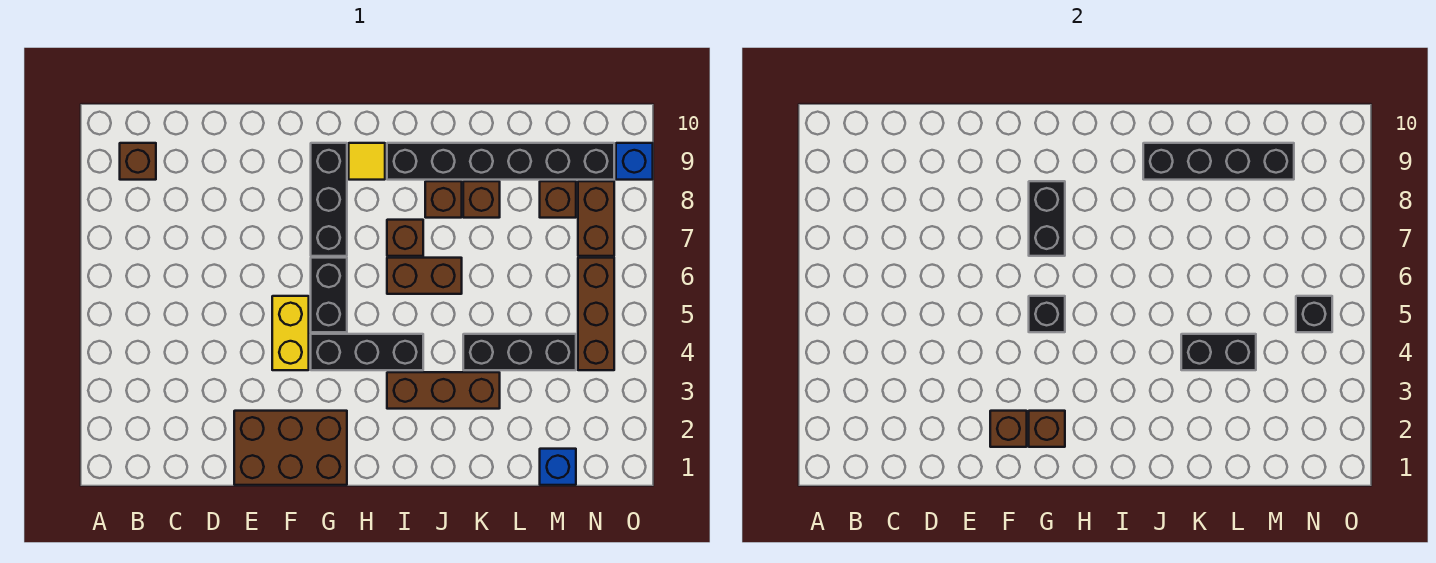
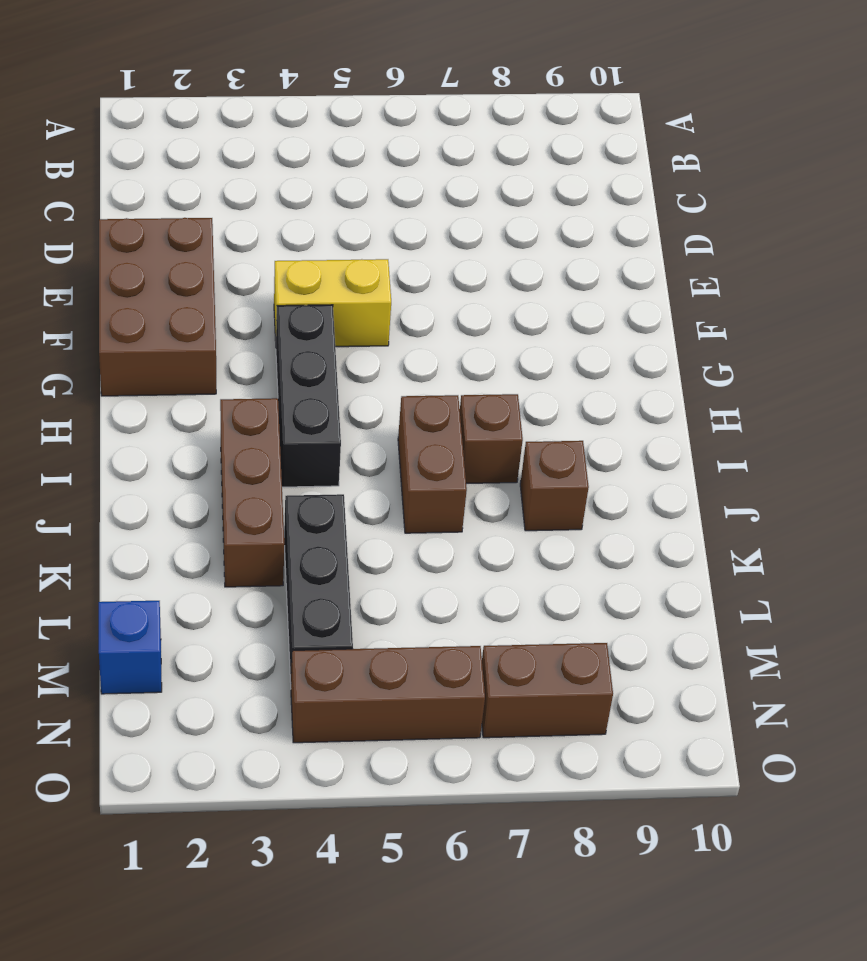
none -> brown 1x1 brick [120,143,156,180]
none -> black 1x2 brick [311,258,347,332]
none -> black 1x3 brick [311,143,347,256]

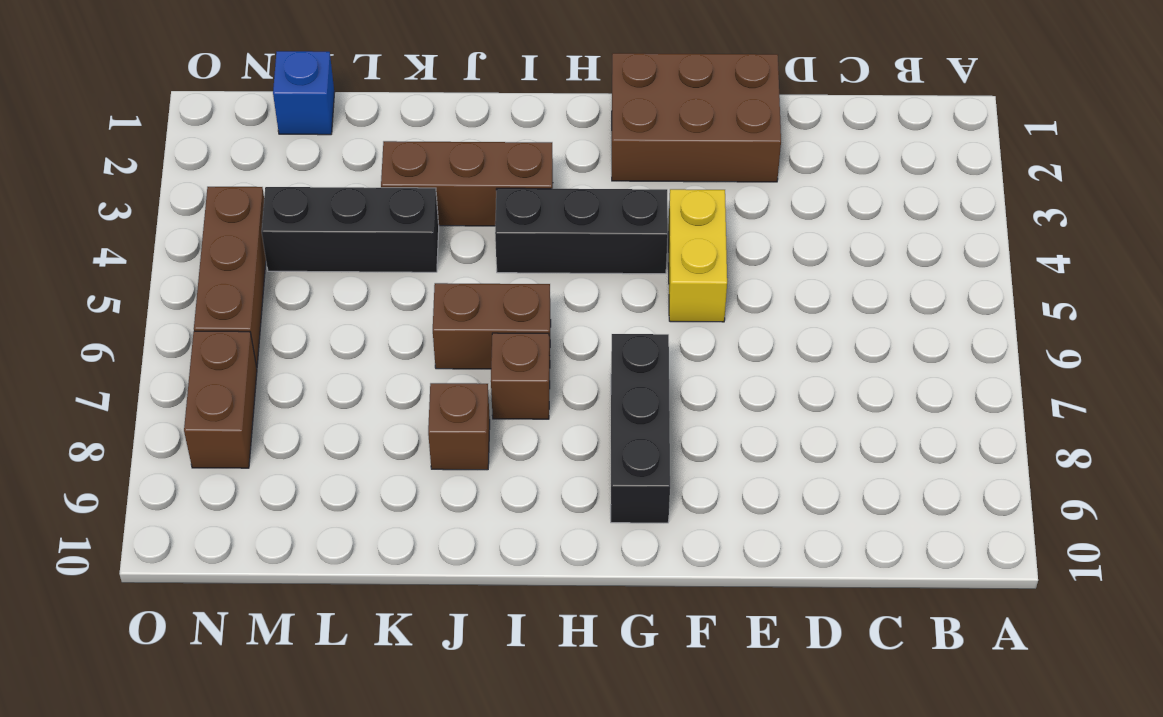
none -> brown 1x1 brick [120,143,156,180]
none -> black 1x2 brick [311,258,347,332]
none -> yellow 1x1 tile [349,143,385,180]

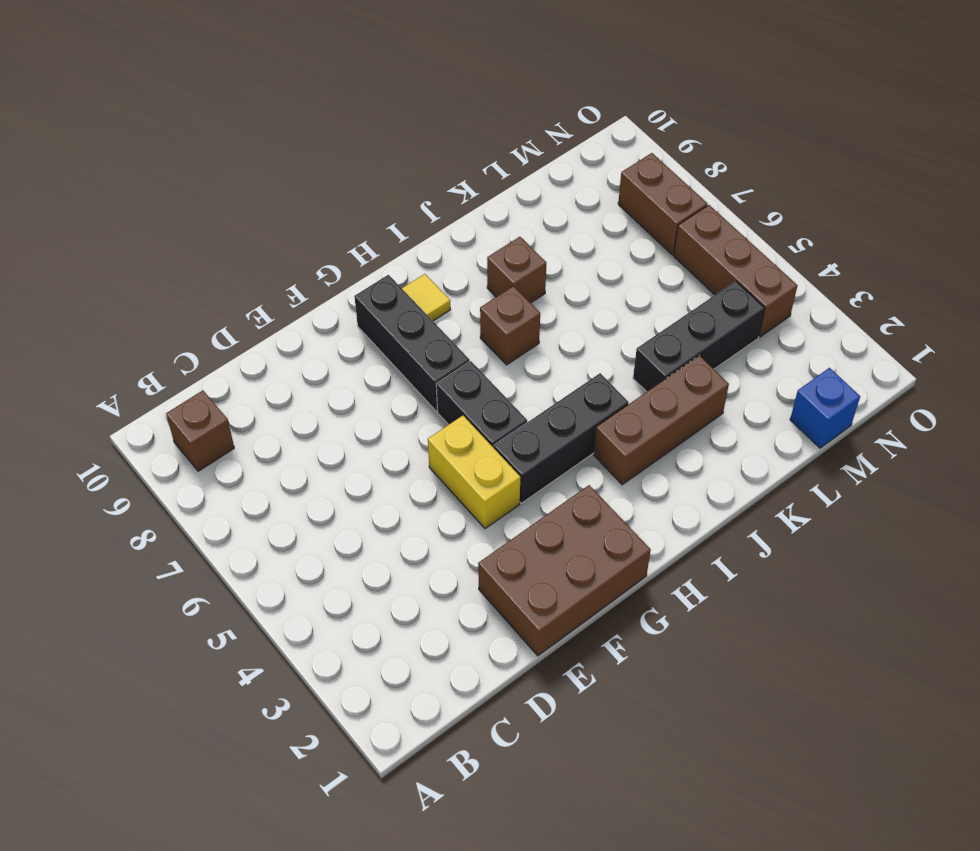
none -> brown 1x2 brick [387,258,462,294]
none -> black 1x6 brick [387,143,614,180]
none -> brown 1x1 brick [463,181,500,218]

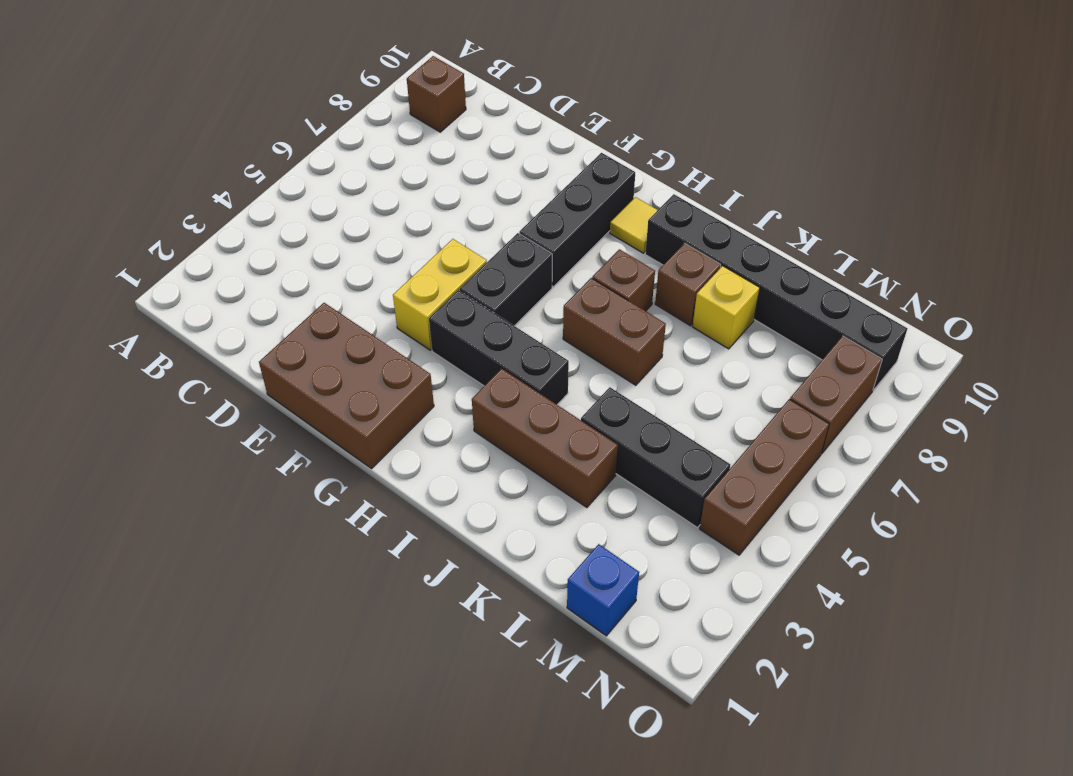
yellow 1x1 brick [693,266,760,349] -> brown 1x1 brick [463,181,500,218]
none -> brown 1x1 brick [540,181,576,218]
none -> blue 1x1 brick [616,143,653,180]
none -> brown 1x1 brick [990,411,1027,447]

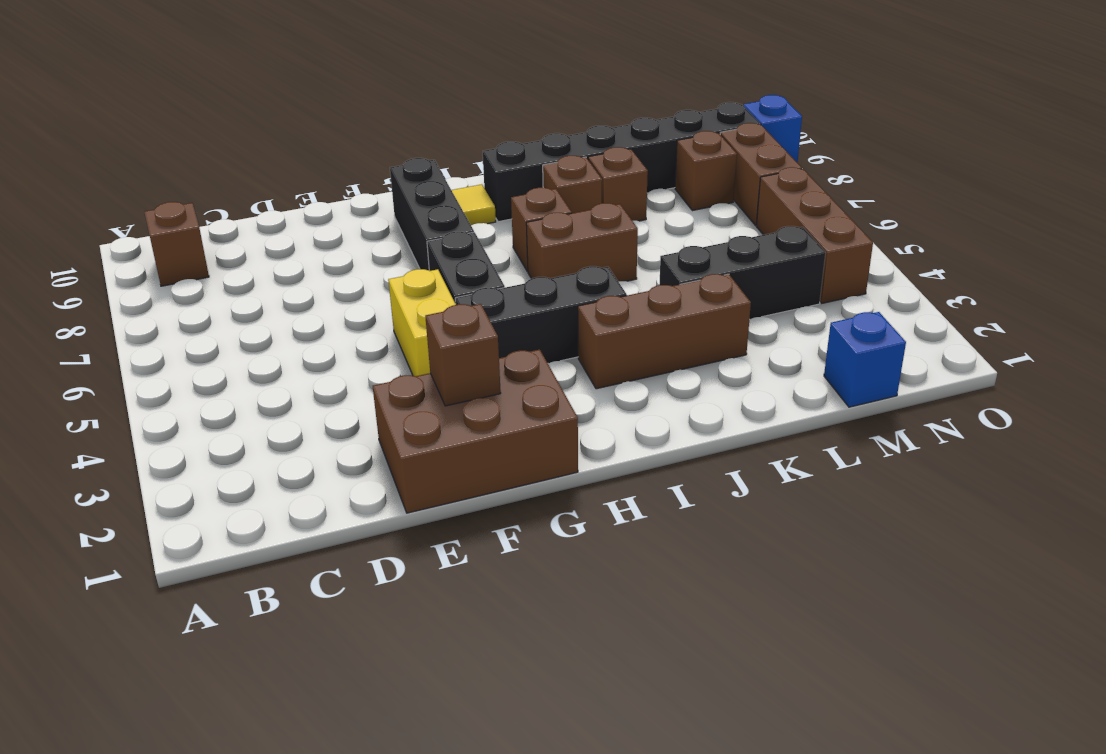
none -> brown 1x1 brick [1029,411,1065,447]
none -> black 1x1 brick [1029,296,1065,332]
none -> black 1x2 brick [1029,181,1065,256]

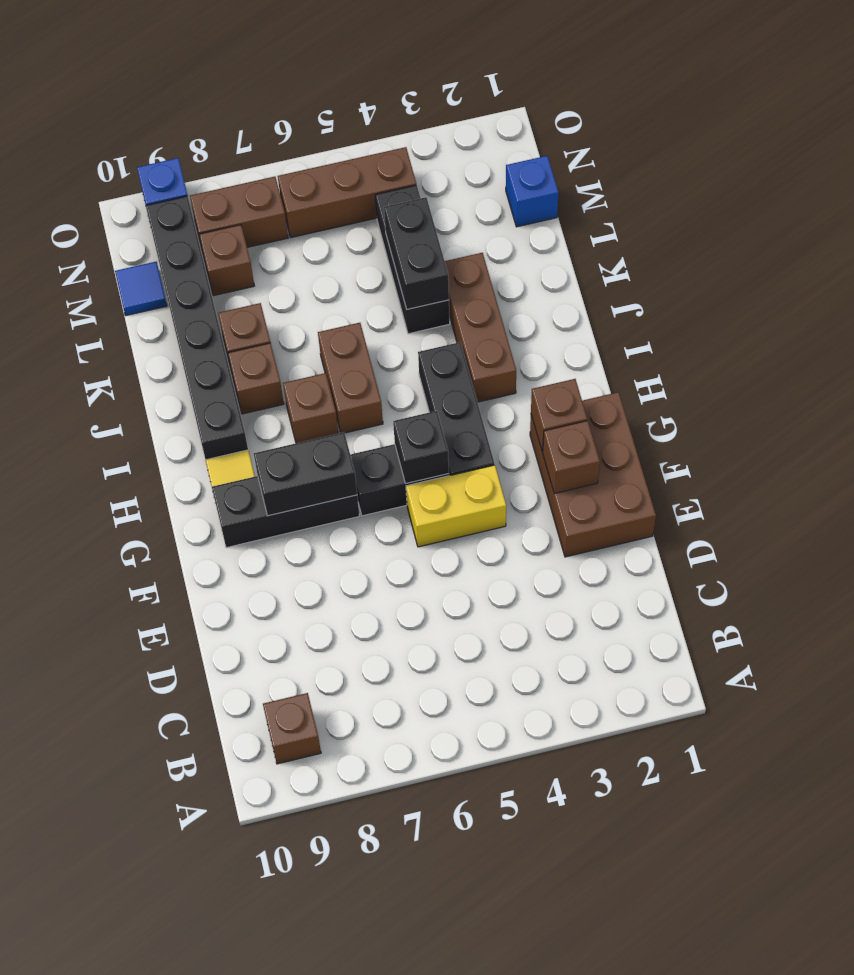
blue 1x1 tile [115,262,167,315] -> none
none -> black 1x4 brick [1143,143,1294,180]
none -> black 1x1 brick [1296,296,1332,332]

